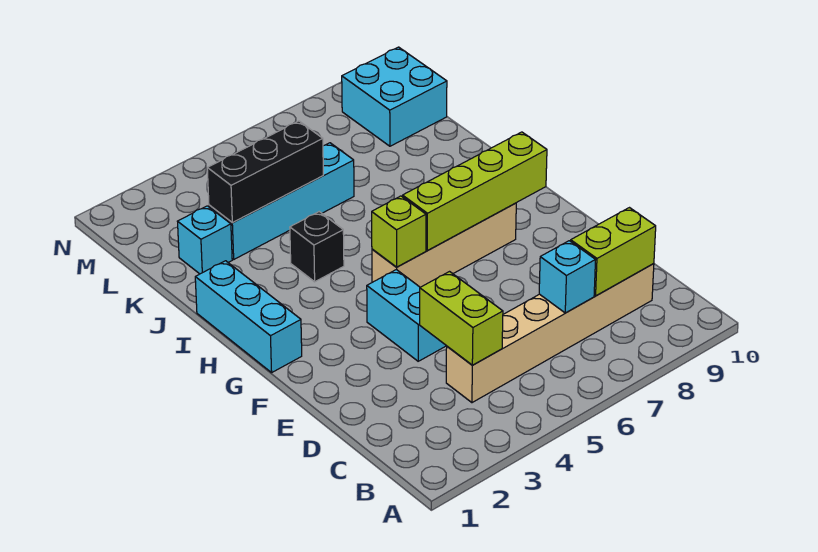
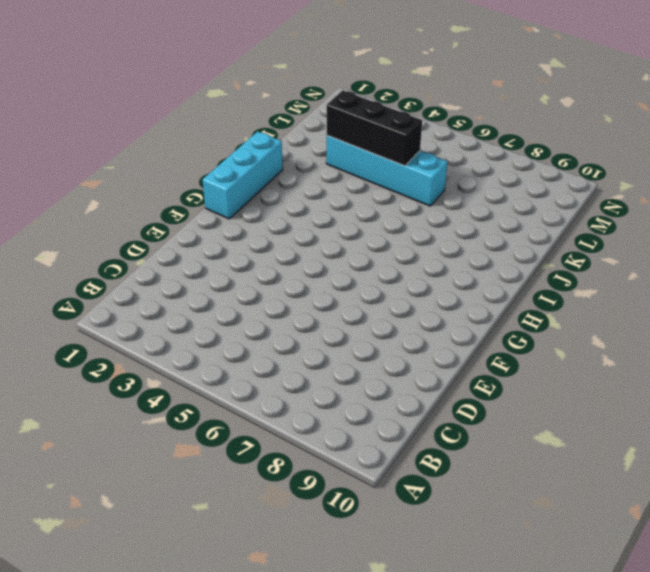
none -> tan 1x6 brick [446,264,654,403]
none -> cyan 1x2 brick [367,270,446,361]
none -> tan 1x4 brick [372,203,516,287]

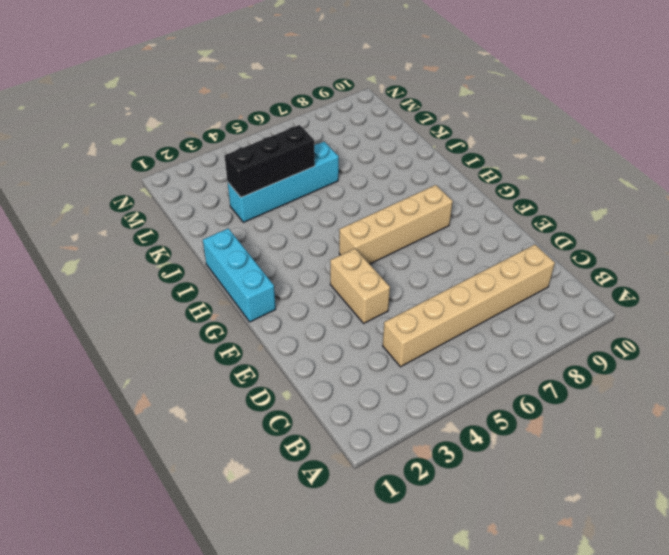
tan 1x2 brick [330,249,390,323] -> cyan 1x2 brick [367,270,446,361]
none -> black 1x1 brick [290,212,344,282]
none -> cyan 1x1 brick [178,206,232,274]
none -> cyan 2x2 brick [342,47,447,146]

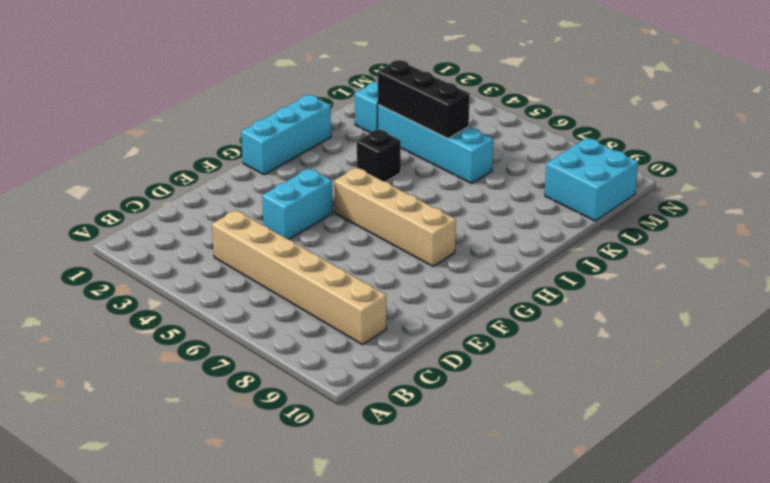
none -> lime 1x2 brick [420,272,503,365]
none -> cyan 1x1 brick [539,241,595,313]
none -> lime 1x2 brick [571,208,656,296]

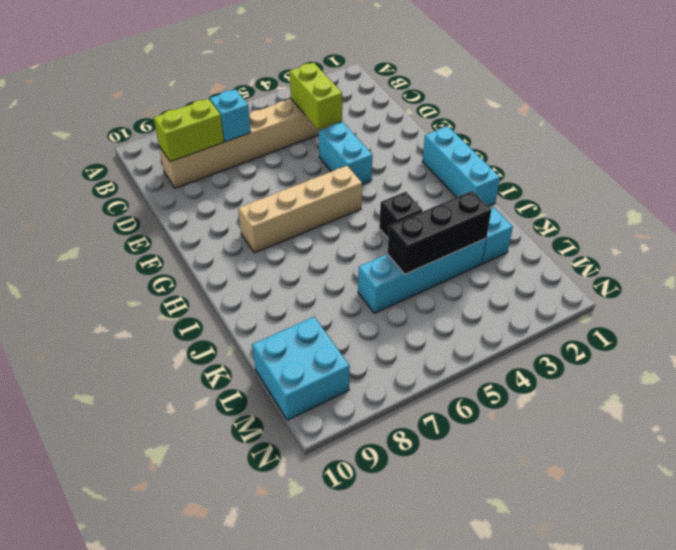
none -> lime 1x1 brick [372,196,426,267]
none -> lime 1x4 brick [403,132,547,251]

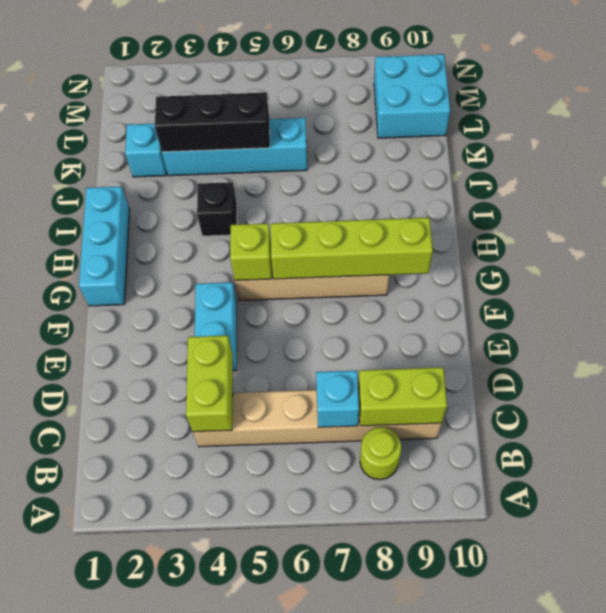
lime 1x1 round brick [360,427,401,480] -> none

